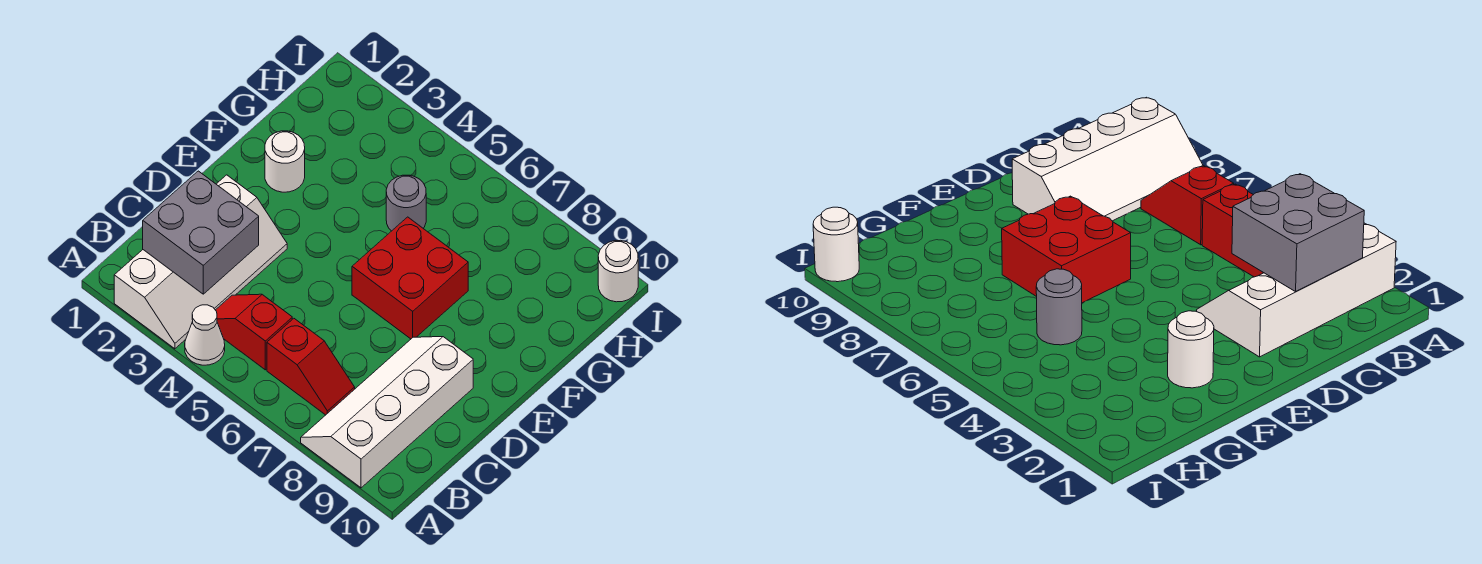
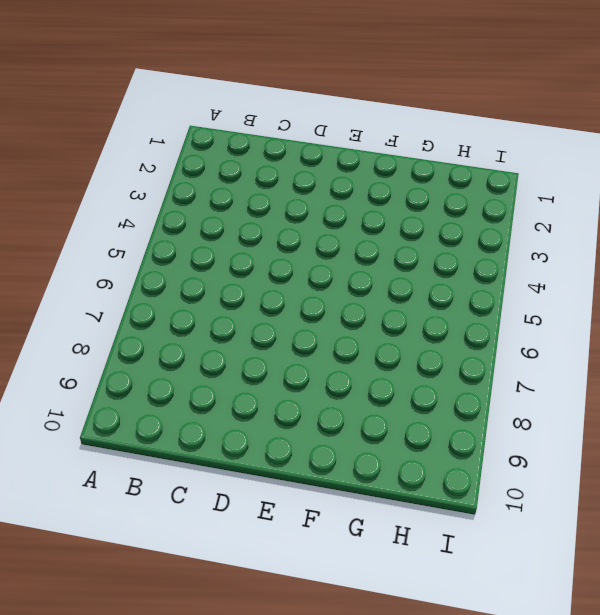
none -> white 2x4 slope [114,175,287,349]
none -> white 1x1 cone [185,305,225,365]

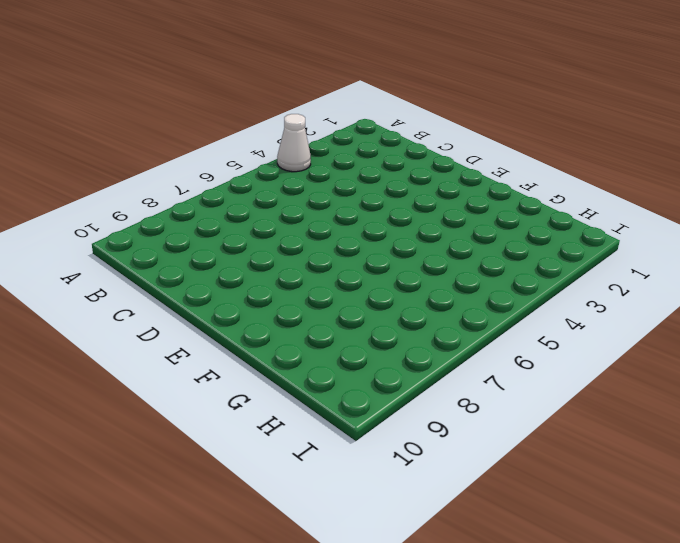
none -> white 2x4 slope [114,175,287,349]
none -> white 2x4 slope [301,337,473,488]

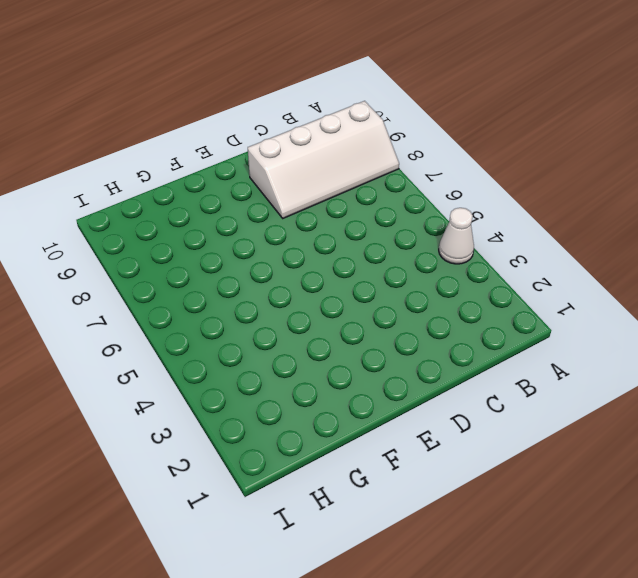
none -> white 2x4 slope [114,175,287,349]
none -> red 1x2 slope [216,294,292,370]

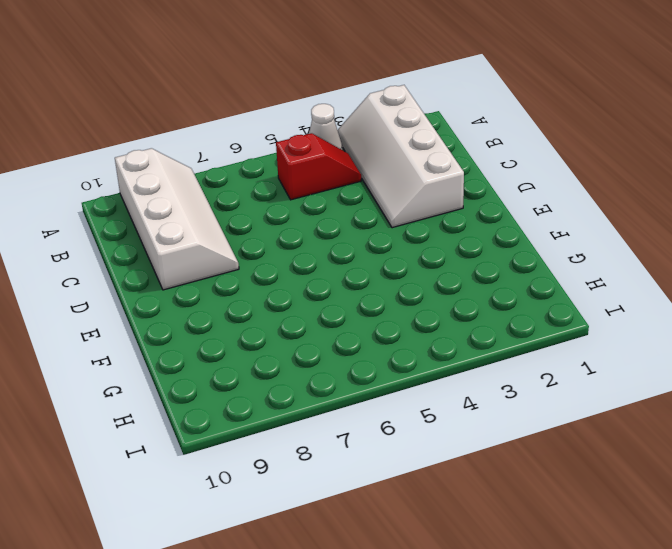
none -> red 1x2 slope [267,319,355,415]
none -> red 2x2 brick [352,217,468,339]

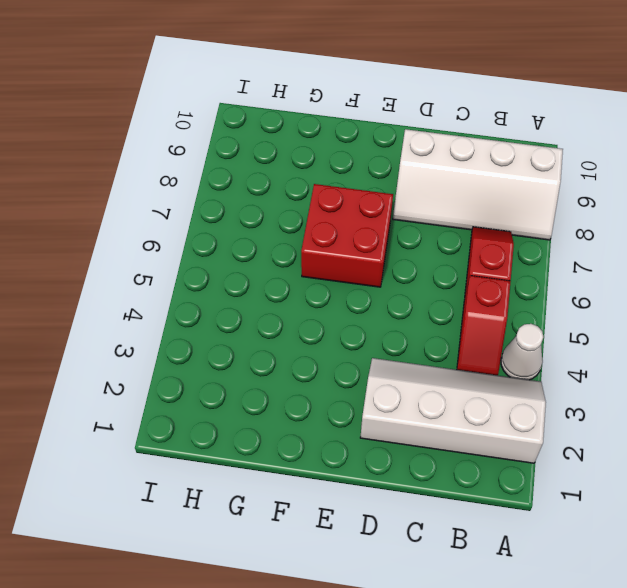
none -> white 1x1 round brick [265,131,305,192]
none -> grey 1x1 round brick [386,175,426,231]

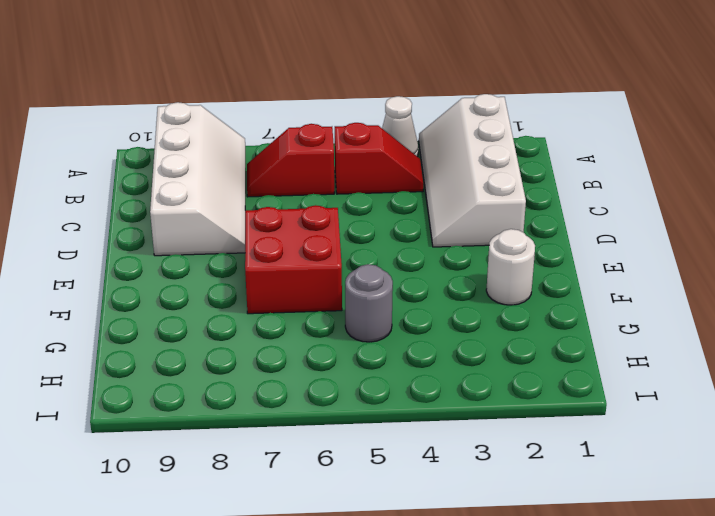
none -> white 1x1 round brick [598,240,638,302]
none -> grey 2x2 brick [143,171,259,294]

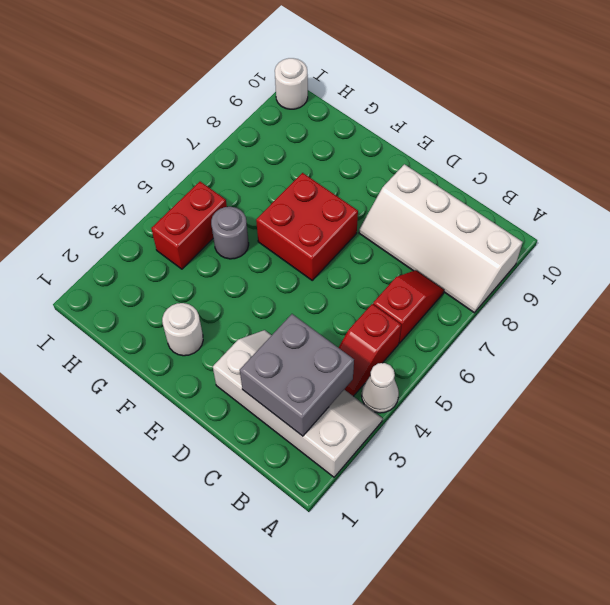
red 1x2 brick [151,182,227,269] -> none

